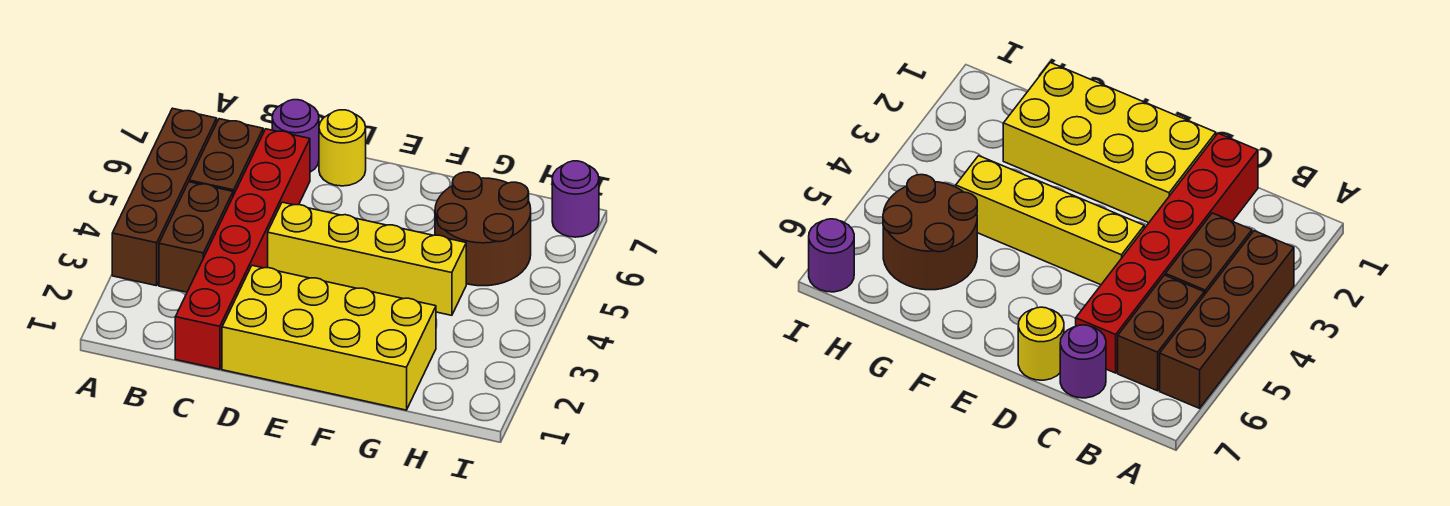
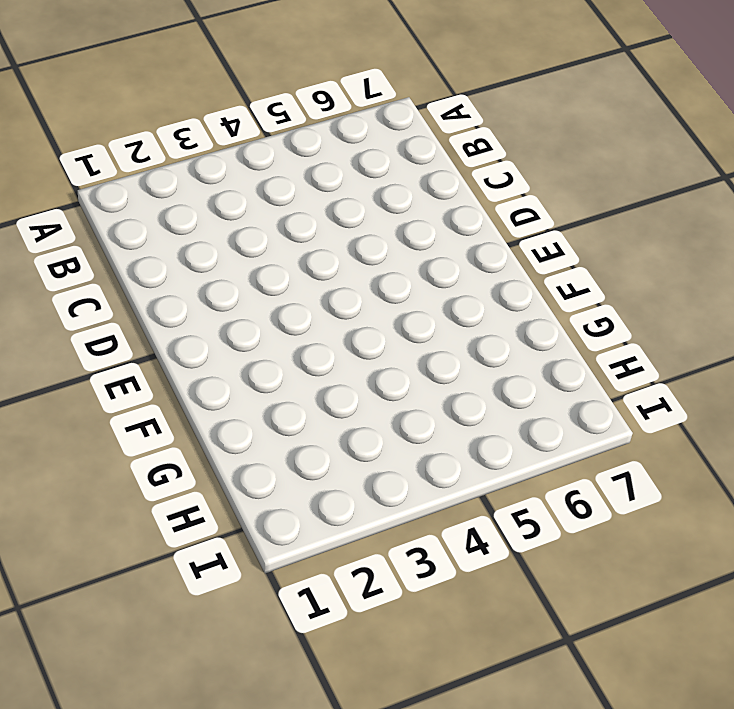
none -> brown 1x4 brick [112,108,217,286]
none -> brown 1x2 brick [159,182,233,292]

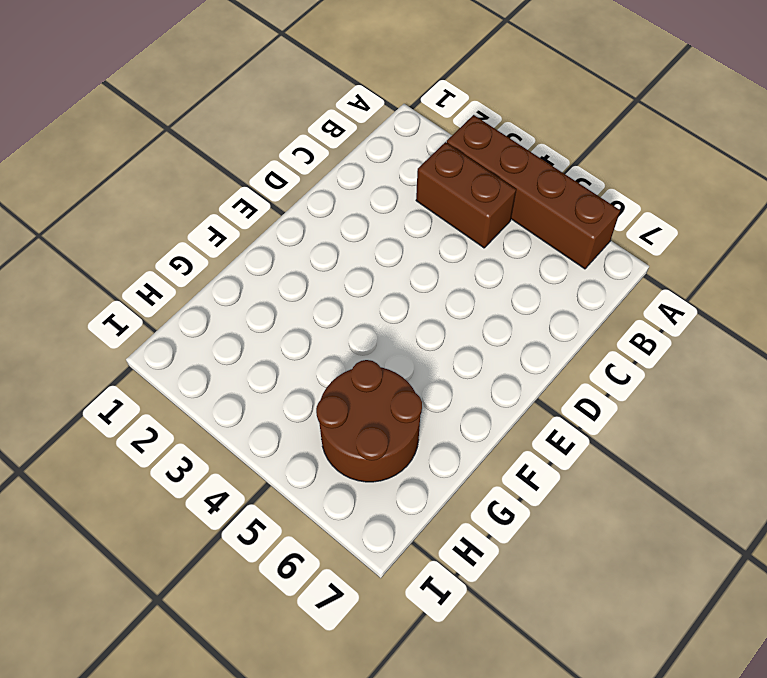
none -> brown 1x2 brick [189,119,263,196]
none -> red 1x6 brick [175,129,310,369]

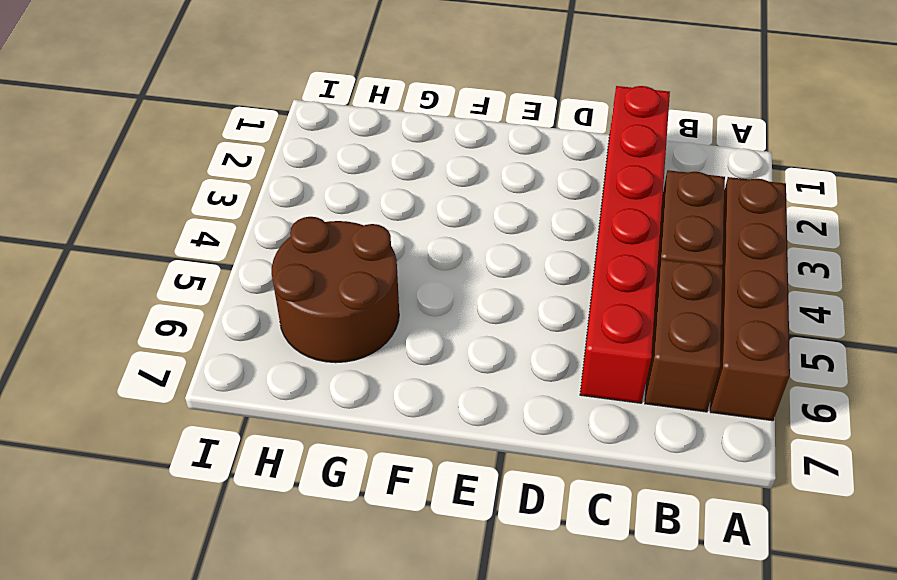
none -> purple 1x1 round brick [272,100,319,172]
none -> yellow 2x4 brick [222,265,436,410]

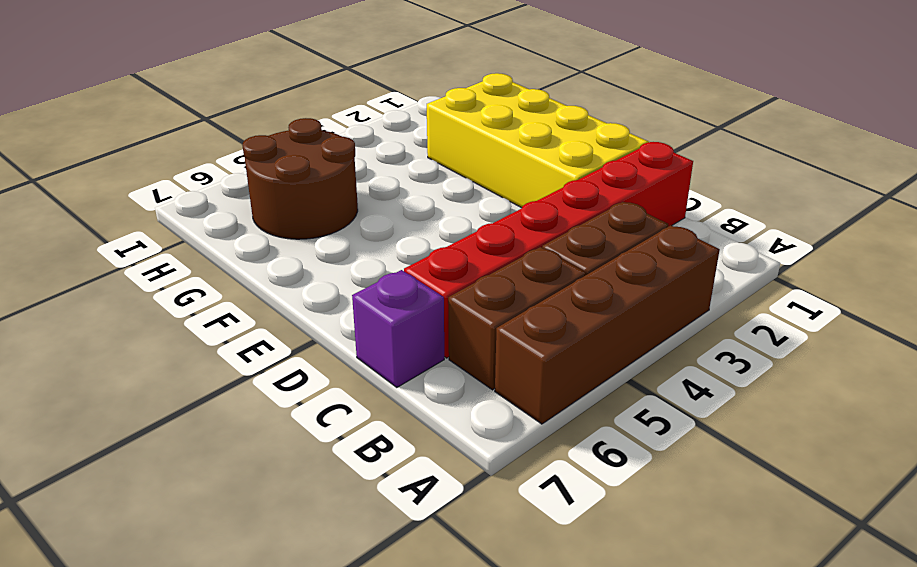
purple 1x1 brick [352,270,444,387] -> purple 1x1 round brick [272,100,319,172]
none -> yellow 1x4 brick [268,202,466,315]
none -> yellow 1x1 round brick [319,110,366,186]

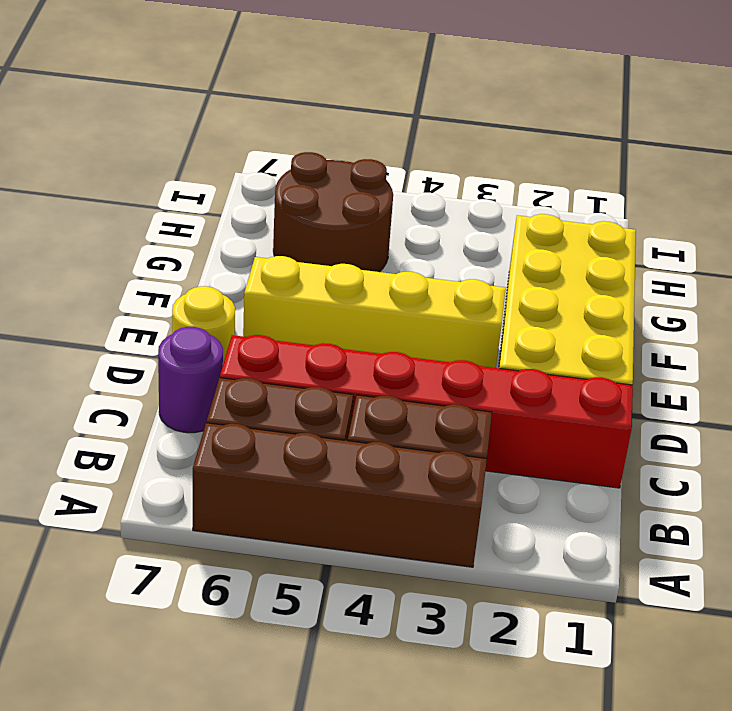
yellow 1x4 brick [243,256,506,368] -> yellow 1x4 brick turned to [268,202,466,315]
none -> purple 1x1 round brick [552,161,599,237]

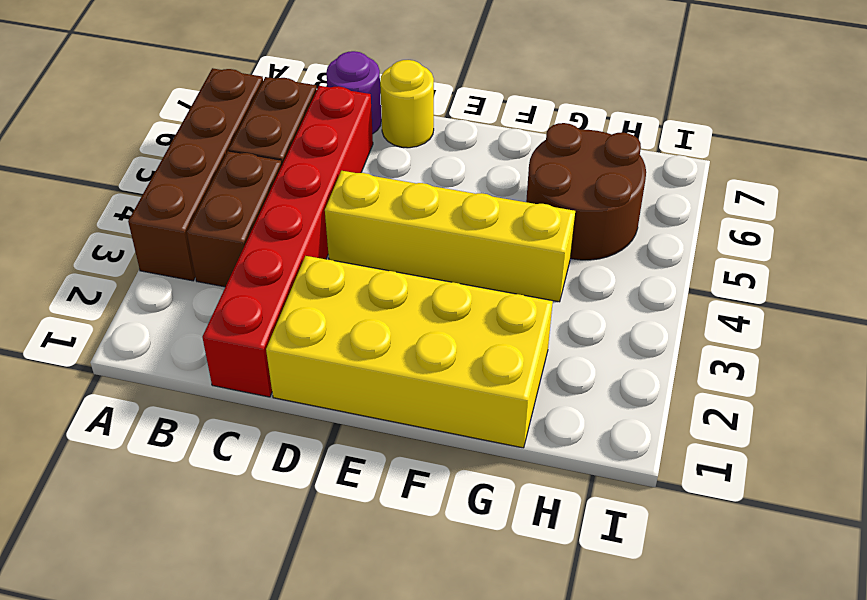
none -> purple 1x1 round brick [552,161,599,237]

